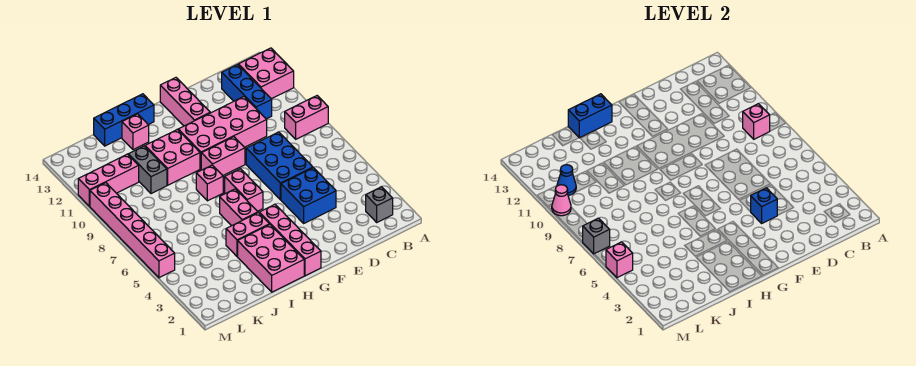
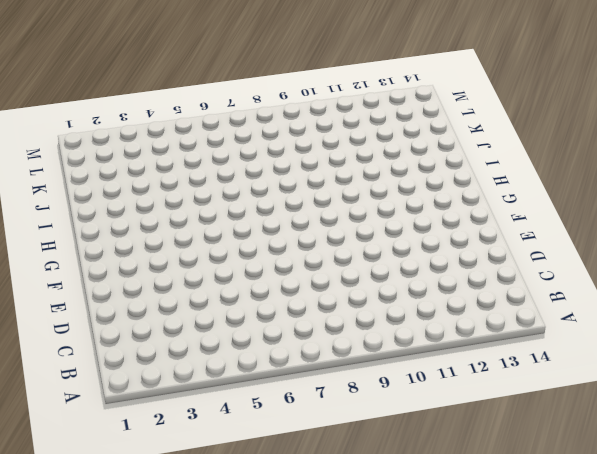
none -> pink 1x2 brick [285,96,328,139]
none -> pink 2x2 brick [238,48,294,99]
none -> grey 1x1 brick [366,187,393,222]

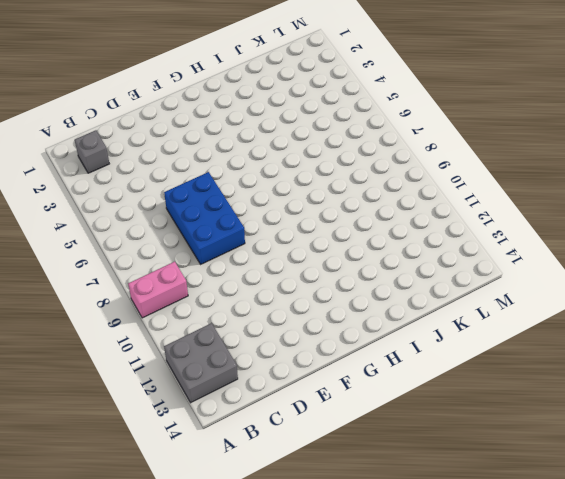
grey 2x2 brick [164,323,238,403] -> pink 2x2 brick [238,48,294,99]
none -> blue 1x3 brick [222,65,272,119]
none -> blue 2x2 brick [281,168,336,223]
none -> pink 2x4 brick [178,97,267,169]

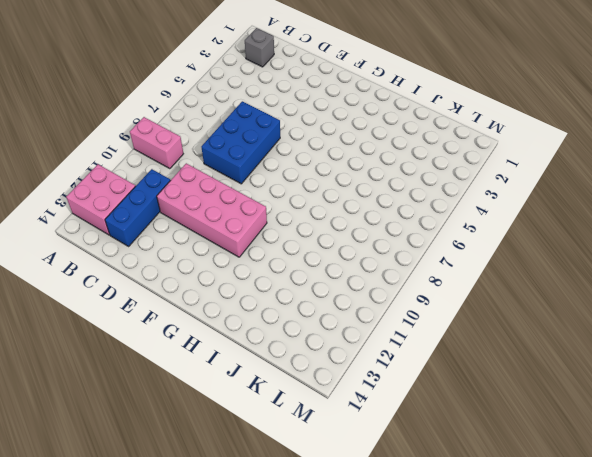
none -> blue 2x2 brick [281,168,336,223]
none -> pink 1x2 brick [201,137,245,176]
none -> pink 1x3 brick [160,78,210,126]

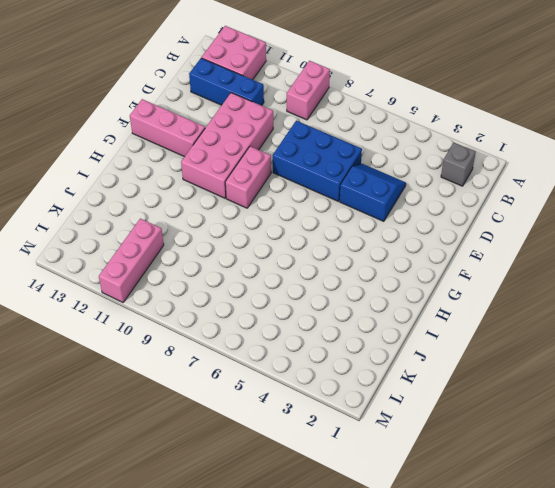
blue 2x2 slope [339,164,406,221] -> blue 2x2 brick [281,168,336,223]
none -> pink 1x4 brick [259,205,321,276]
none -> pink 1x2 brick [225,169,263,211]
none -> pink 2x3 brick [238,225,304,292]

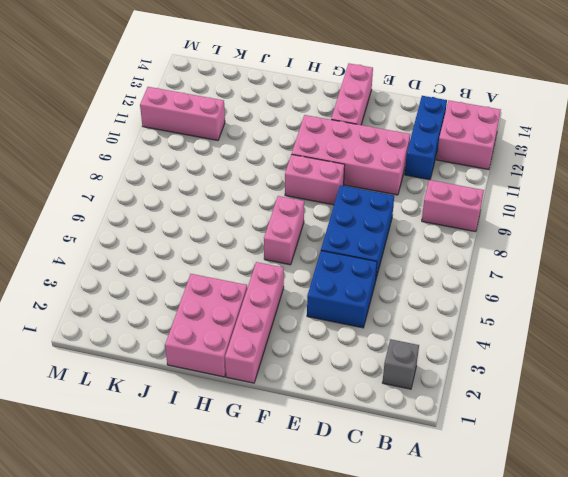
none -> pink 1x2 brick [226,212,270,257]
none -> pink 1x2 brick [220,189,258,226]
none -> pink 1x1 brick [196,165,223,201]

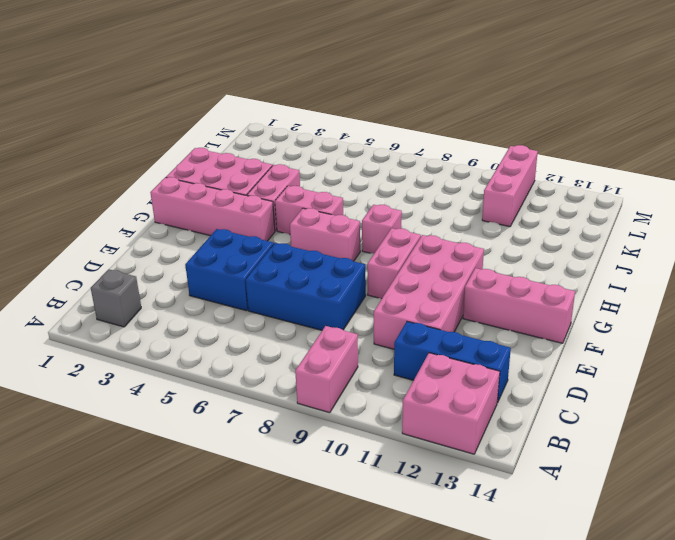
none -> pink 2x2 brick [145,130,200,185]
none -> blue 1x3 brick [94,94,154,146]
none -> pink 1x1 brick [122,114,149,150]

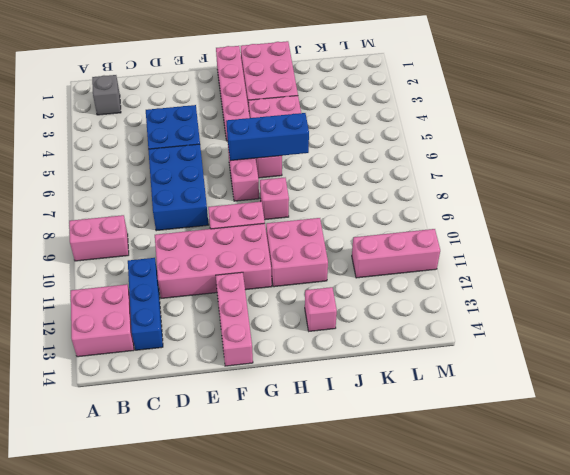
blue 1x3 brick [226,113,309,161] -> blue 1x3 brick moved to [94,94,154,146]
none -> grey 1x2 brick [128,146,167,194]
none -> pink 1x6 brick [90,183,175,278]
none -> pink 1x1 brick [743,104,770,139]

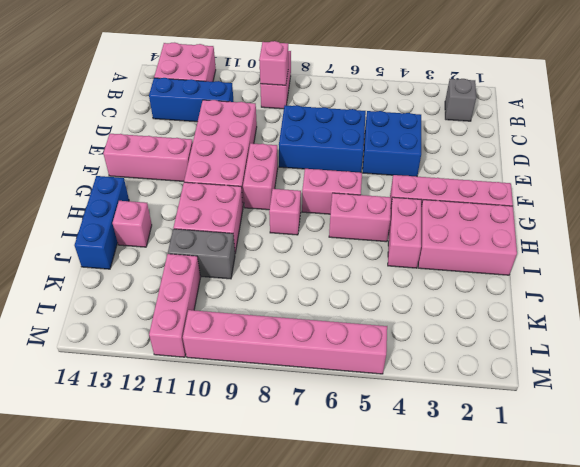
none -> blue 1x1 brick [751,188,777,223]
none -> blue 1x2 brick [568,94,612,138]
none -> blue 1x1 cone [557,165,576,195]

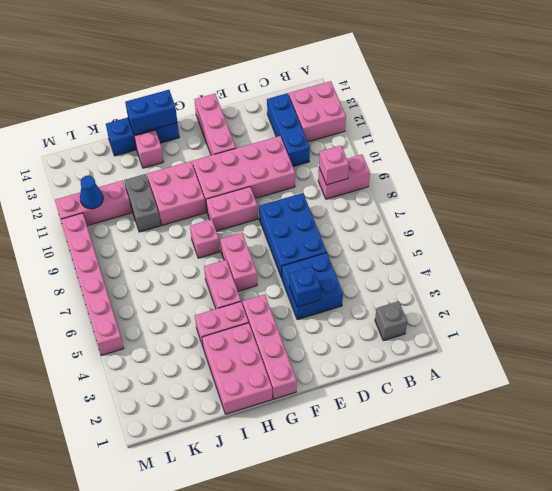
none -> pink 1x1 brick [606,242,633,278]
none -> grey 1x1 brick [583,218,610,254]
none -> pink 1x1 cone [552,185,571,216]

